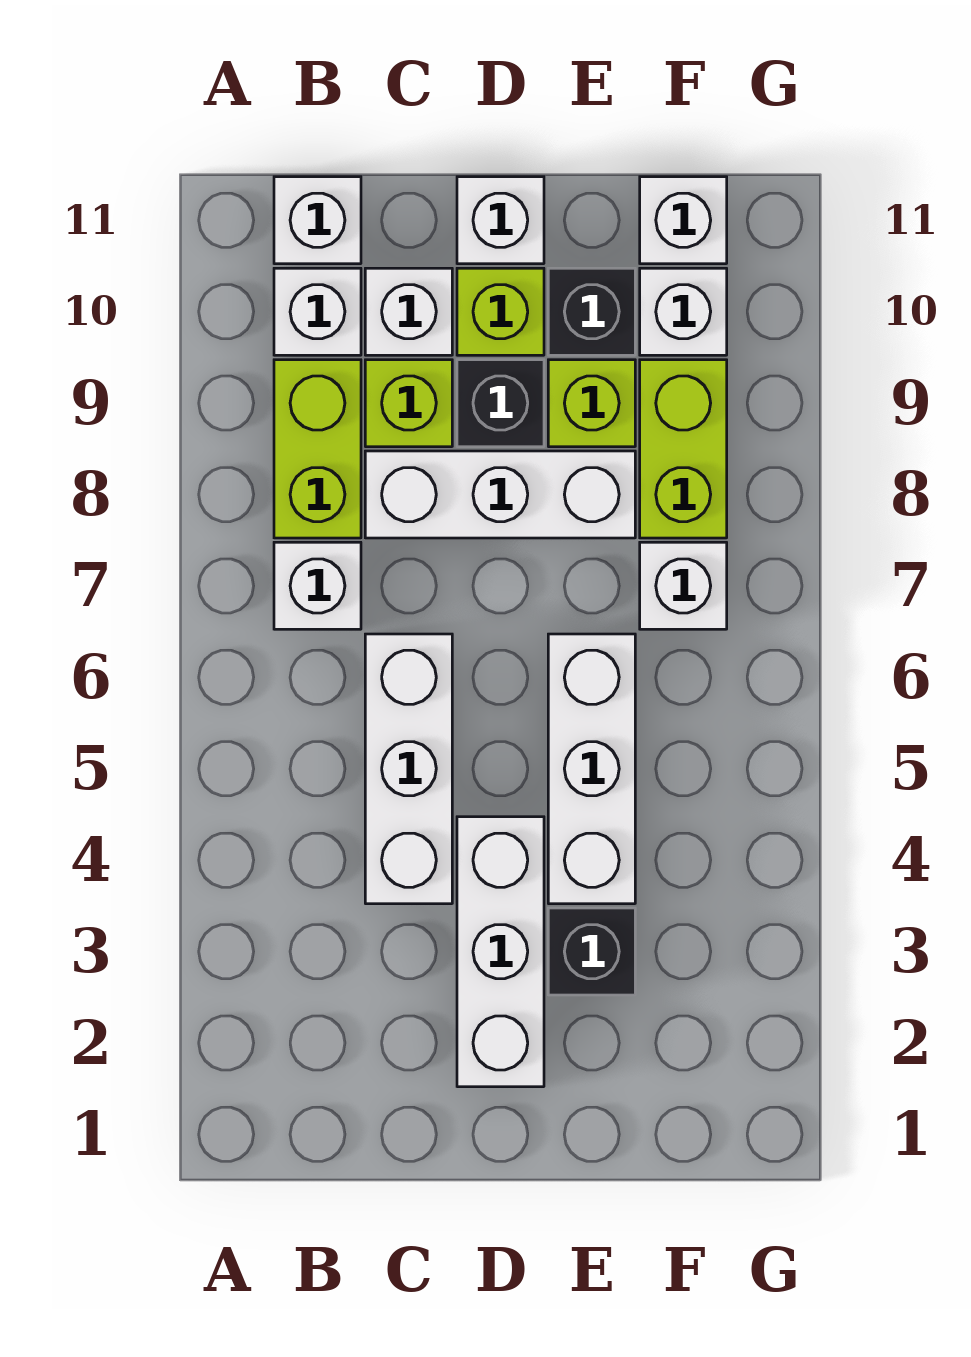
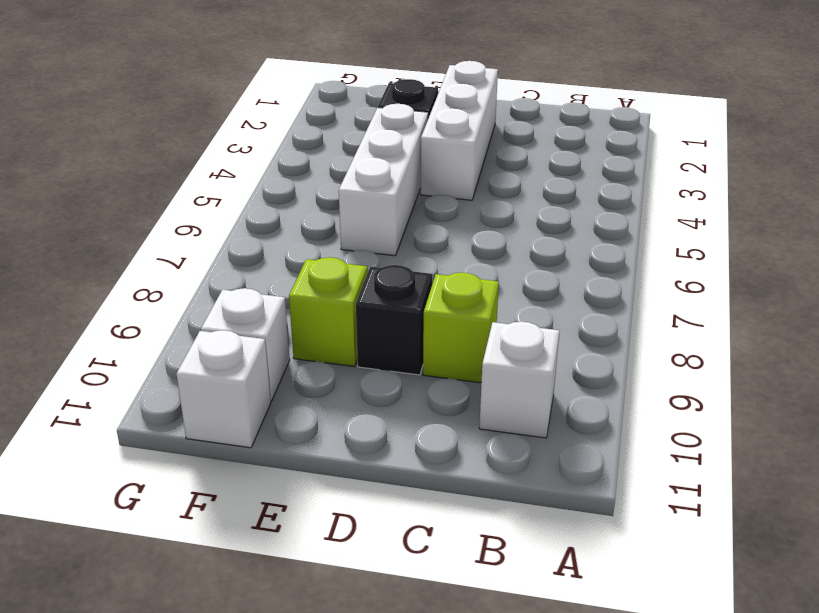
none -> white 1x1 brick [274,542,361,629]
none -> lime 1x2 brick [274,360,361,538]
none -> white 1x1 brick [274,177,361,264]

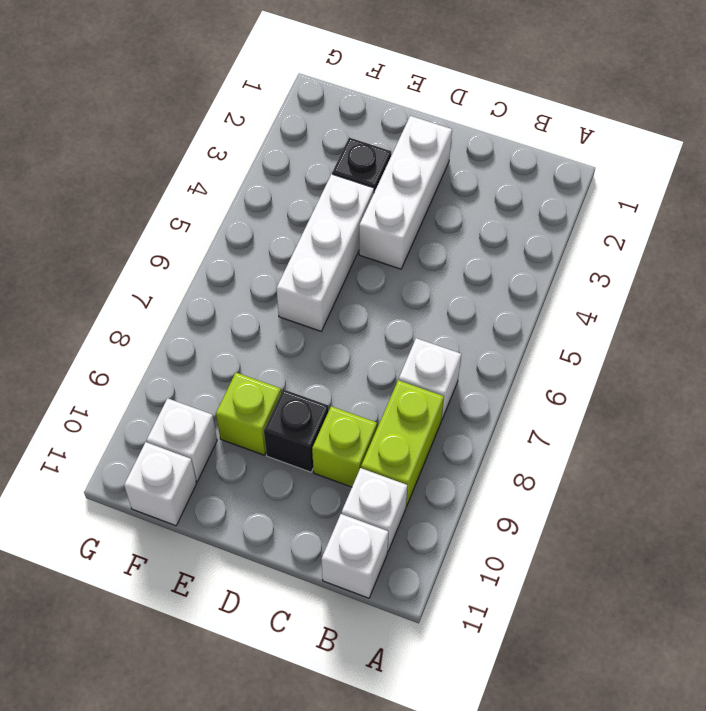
none -> white 1x3 brick [365,634,452,904]
none -> white 1x3 brick [365,451,635,538]
none -> white 1x1 brick [365,268,452,355]

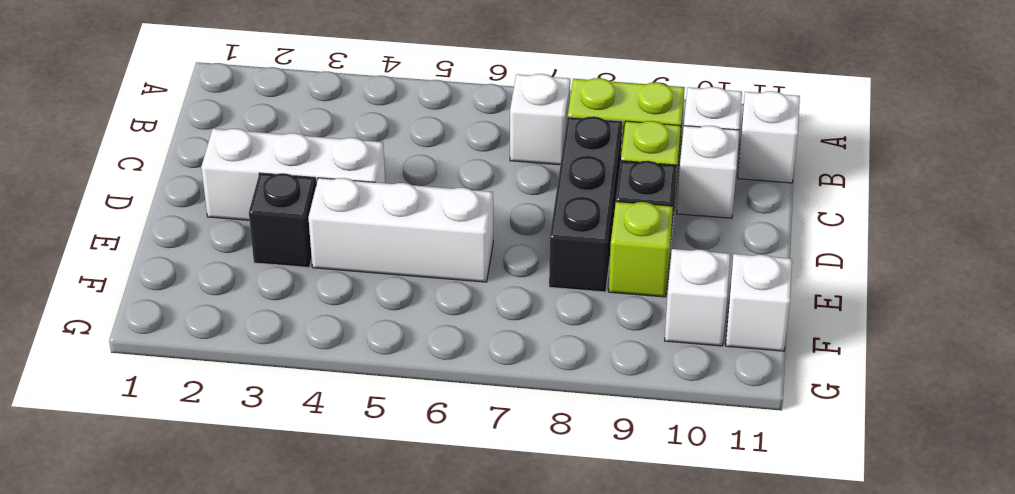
black 1x3 brick [549,116,623,292] -> white 1x3 brick [365,451,635,538]
none -> white 1x3 brick [365,634,452,904]
none -> lime 1x1 brick [457,268,544,355]
none -> white 1x1 brick [457,177,544,264]

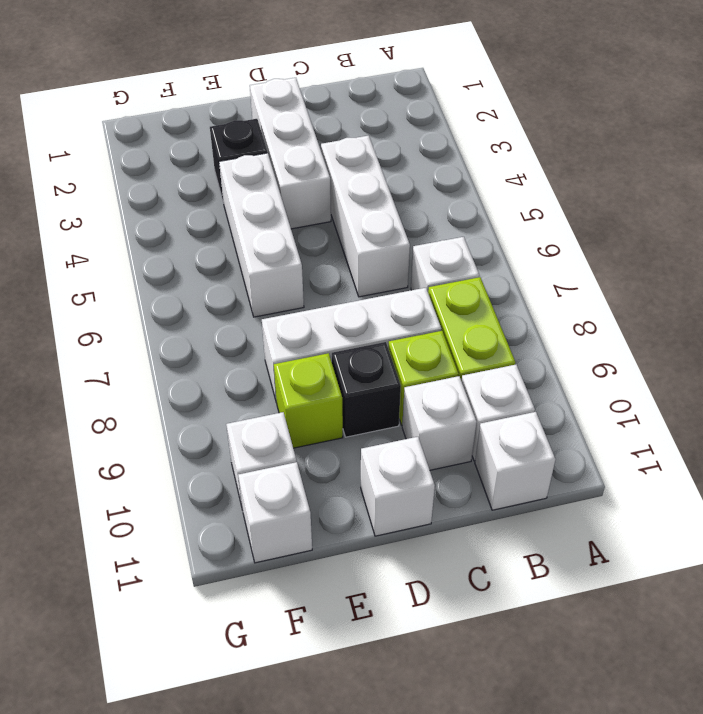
none -> lime 1x1 brick [457,268,544,355]
none -> black 1x1 brick [548,268,635,355]
none -> white 1x1 brick [640,542,727,629]

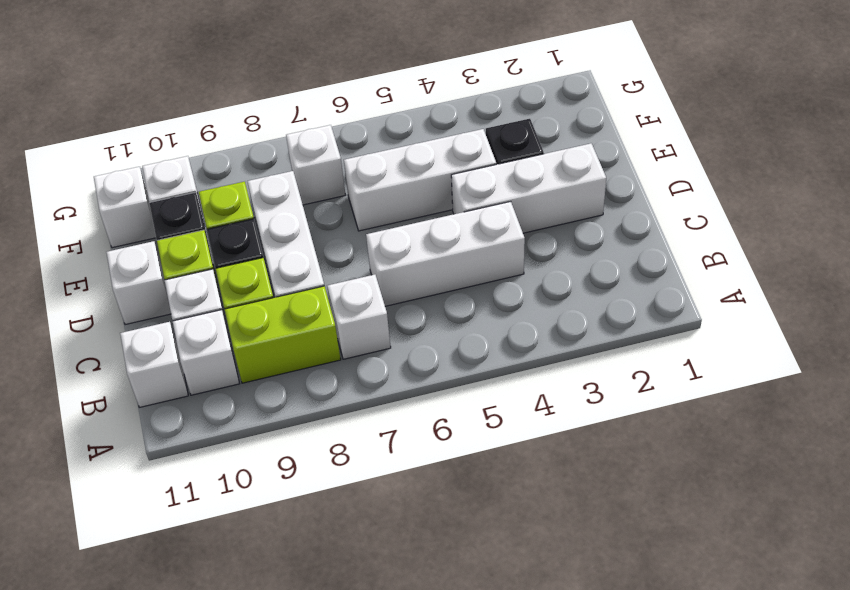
none -> lime 1x2 brick [640,360,727,538]

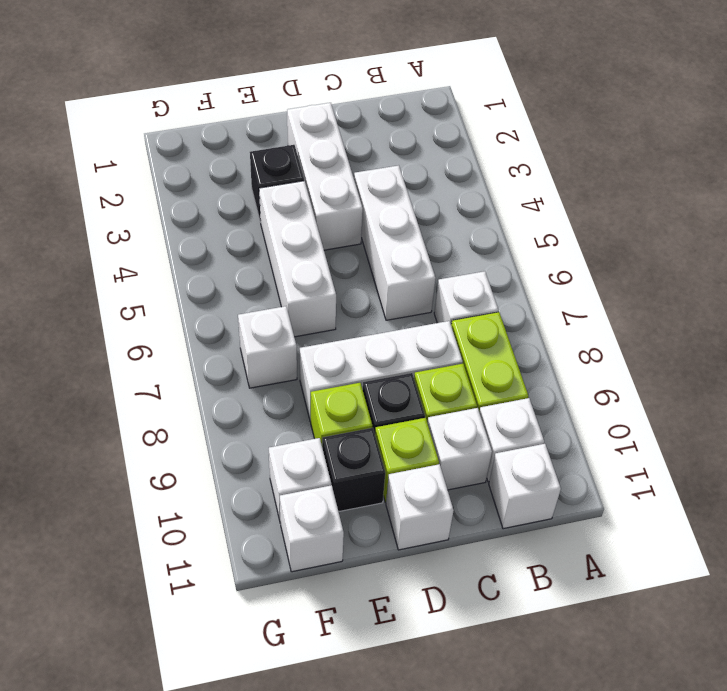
none -> lime 1x2 brick [640,360,727,538]

